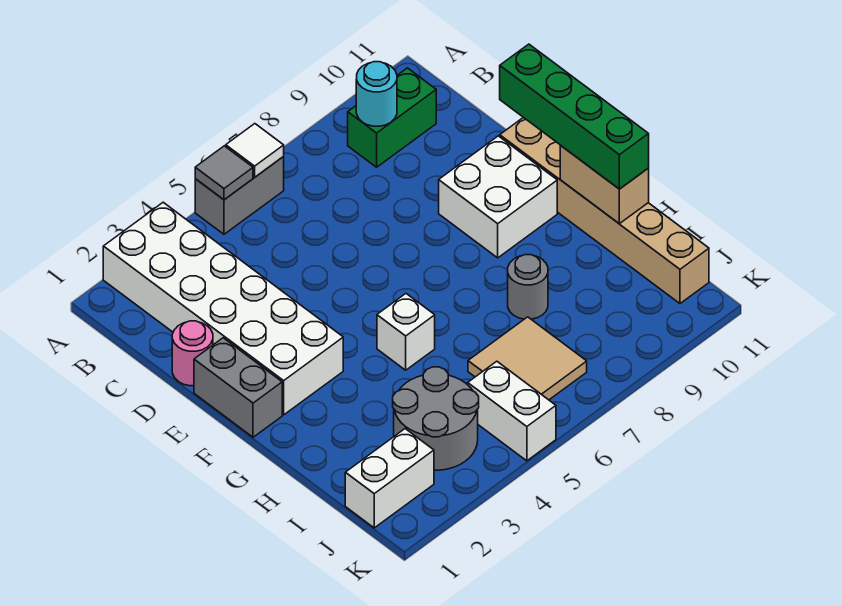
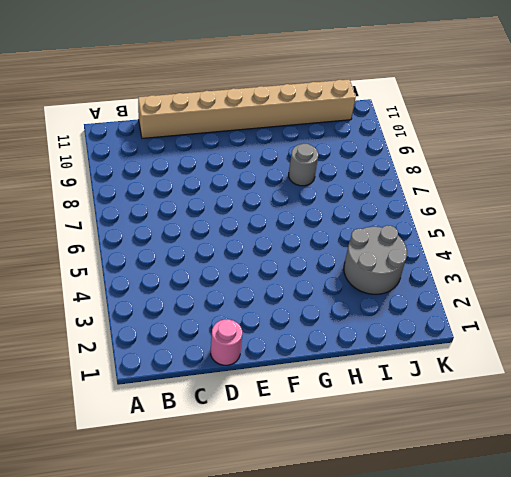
tan 1x8 brick [138,79,356,138] -> tan 1x6 brick [500,117,709,303]
none -> white 2x6 brick [103,202,343,415]
none -> grey 1x2 brick [195,157,284,234]
none -> green 1x2 brick [348,68,436,167]

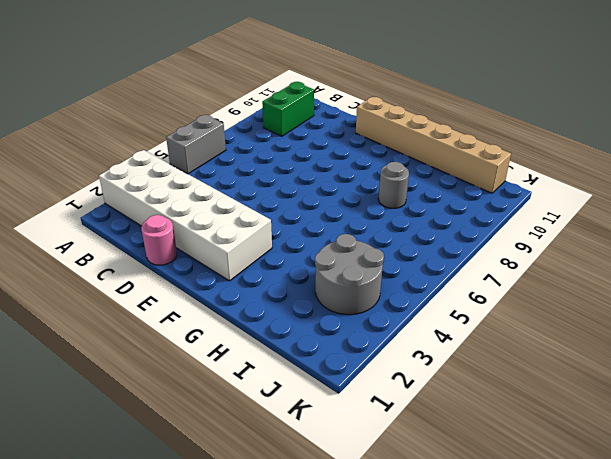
none -> grey 1x2 brick [194,338,282,437]
none -> white 2x2 brick [439,136,557,258]
none -> white 1x1 brick [377,294,435,370]

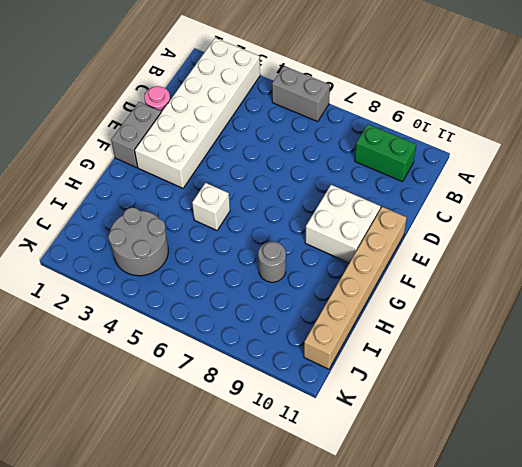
none -> tan 2x2 tile [468,317,587,400]
none -> white 1x2 brick [345,429,434,528]
none -> white 1x2 brick [468,361,556,461]

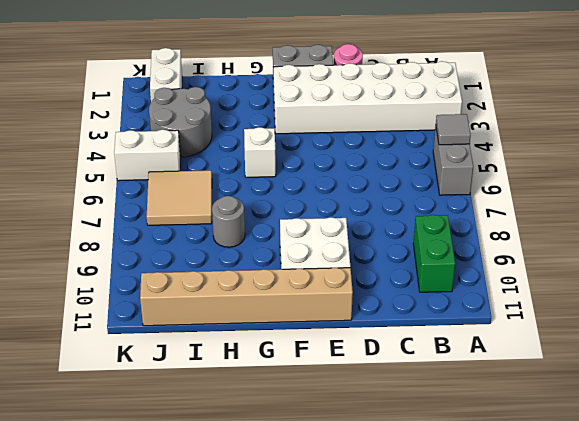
none -> white 1x1 tile [226,124,284,177]
none -> cyan 1x1 round brick [356,62,397,126]
none -> tan 1x2 brick [560,146,649,224]

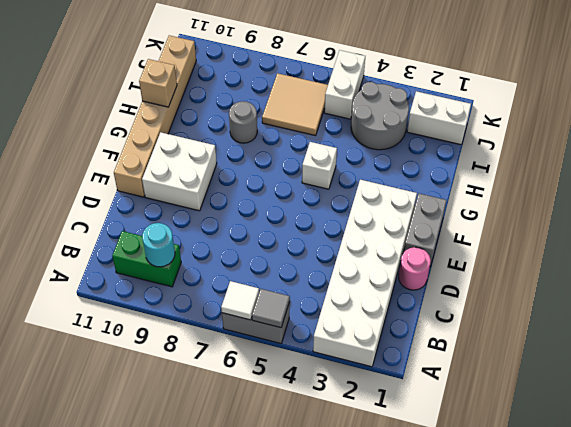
tan 1x1 brick [139,59,177,107] -> tan 1x2 brick [560,146,649,224]
none -> green 1x4 brick [500,44,649,189]

